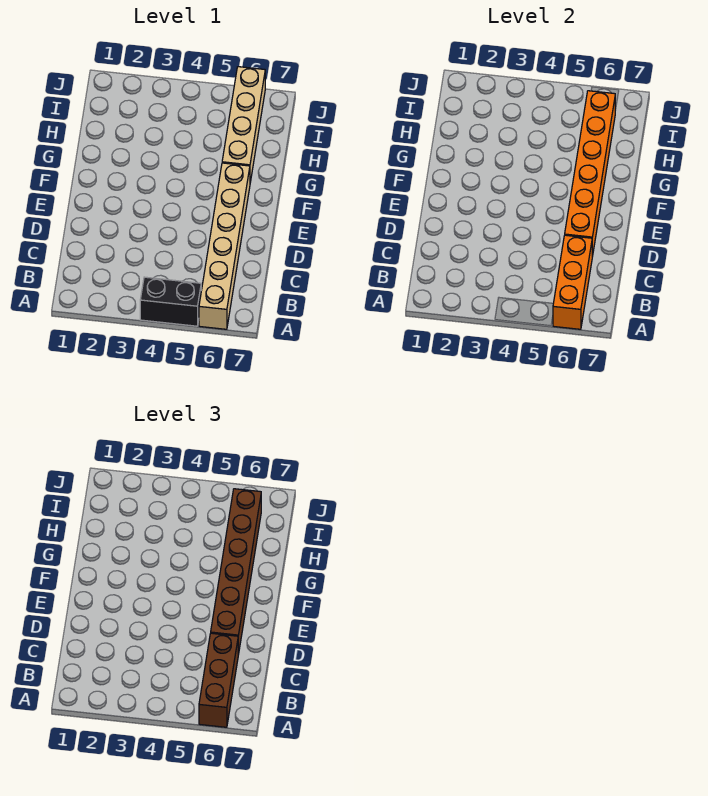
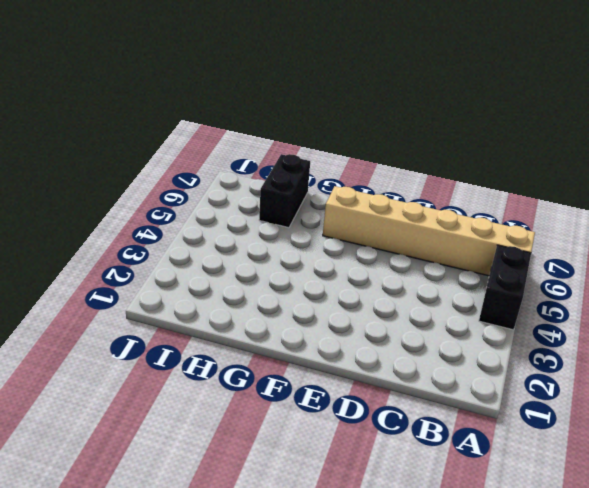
black 1x2 brick [259,154,310,228] -> tan 1x4 brick [222,67,265,182]
none -> orange 1x3 brick [553,235,592,329]
none -> orange 1x6 brick [565,91,615,257]

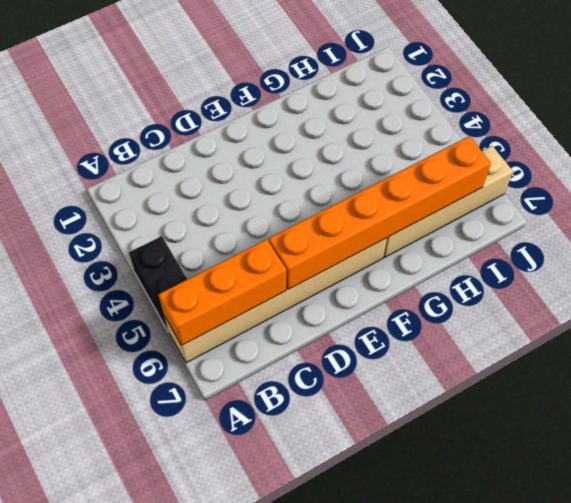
none -> brown 1x3 brick [199,633,238,727]
none -> brown 1x6 brick [211,489,261,655]

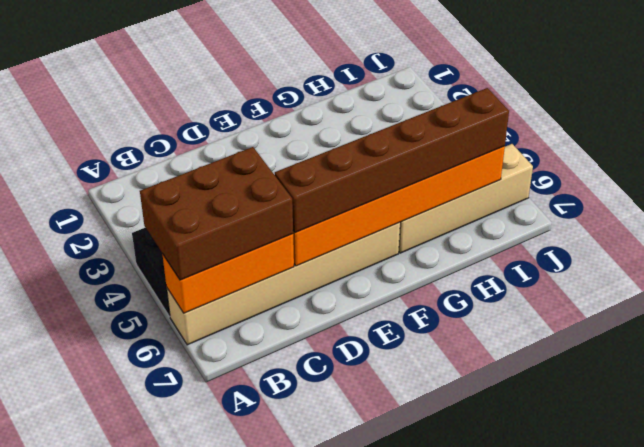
brown 2x3 brick [140,147,293,280] -> brown 1x3 brick [199,633,238,727]

